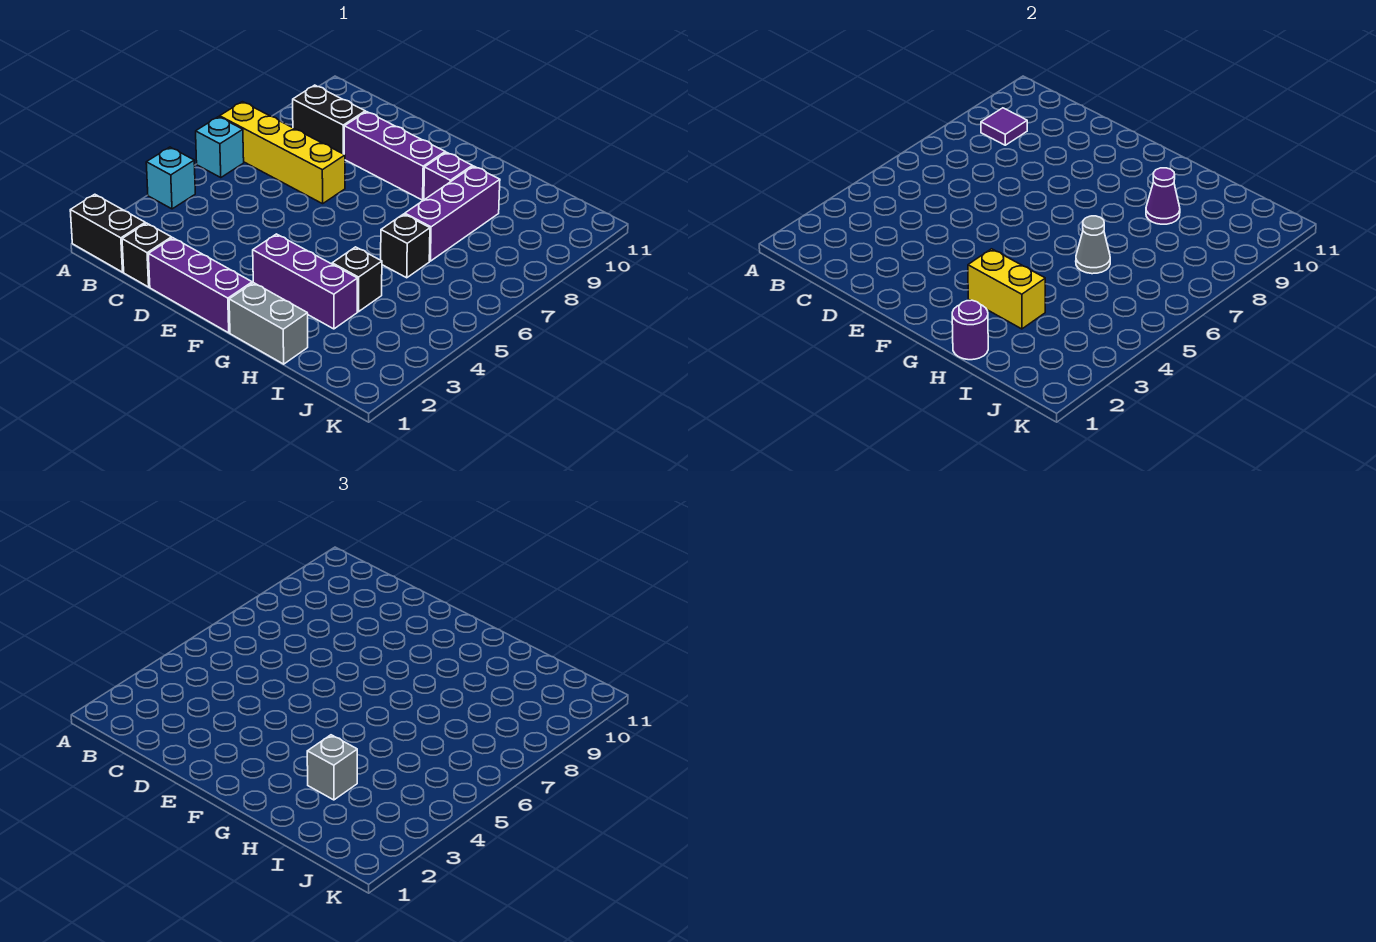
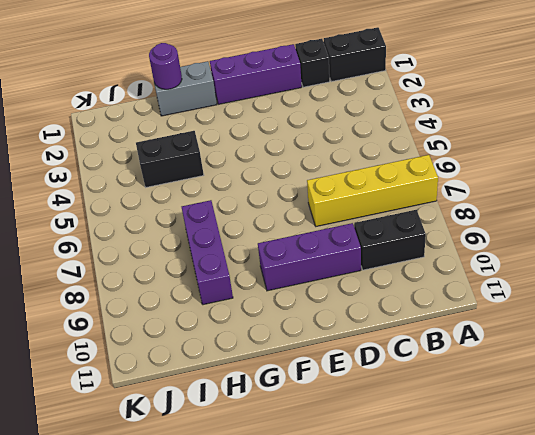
black 1x2 brick [136,131,204,187] -> black 1x1 brick [332,247,382,312]
none -> cyan 1x1 brick [146,147,195,209]
none -> cyan 1x1 brick [196,117,244,177]
none -> purple 1x3 brick [253,234,357,329]

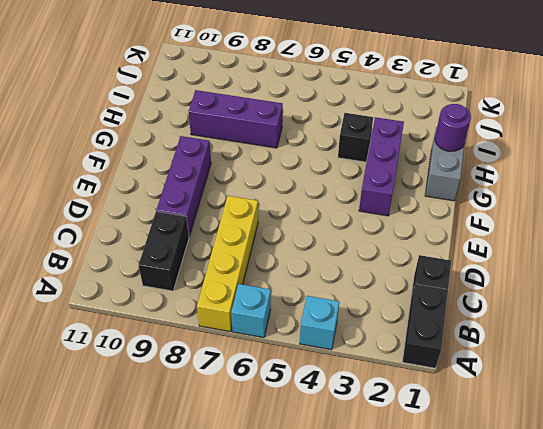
none -> purple 1x3 brick [148,238,252,333]
none -> purple 1x1 brick [424,152,472,200]
none -> black 1x1 brick [381,214,430,278]

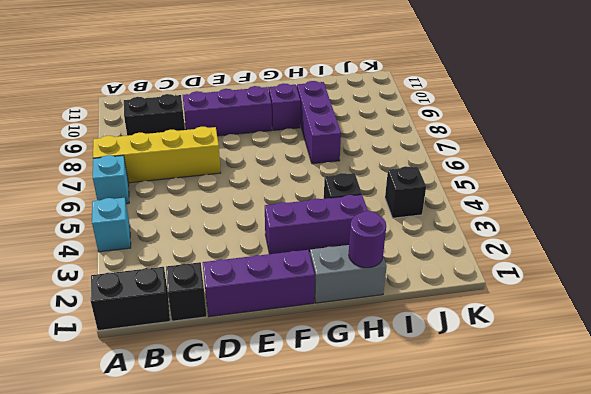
black 1x1 brick [385,166,426,218] -> black 1x1 brick moved to [381,214,430,278]
none -> purple 1x1 tile [981,108,1027,145]
none -> yellow 1x2 brick [968,249,1045,329]
none -> grey 1x1 cone [1076,216,1110,274]

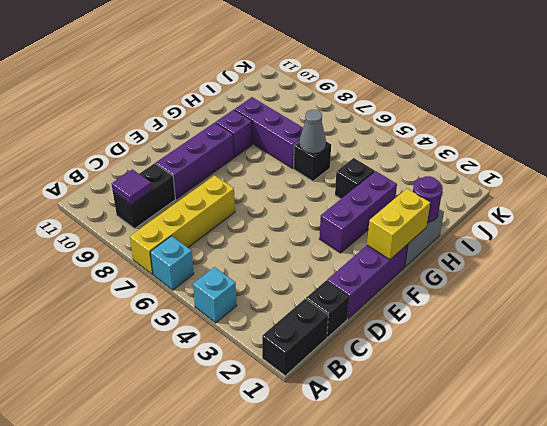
yellow 1x2 brick [367,189,430,260] -> yellow 1x2 brick moved to [968,249,1045,329]
none -> purple 1x1 cone [1146,168,1180,224]
none -> grey 1x1 brick [307,735,357,800]

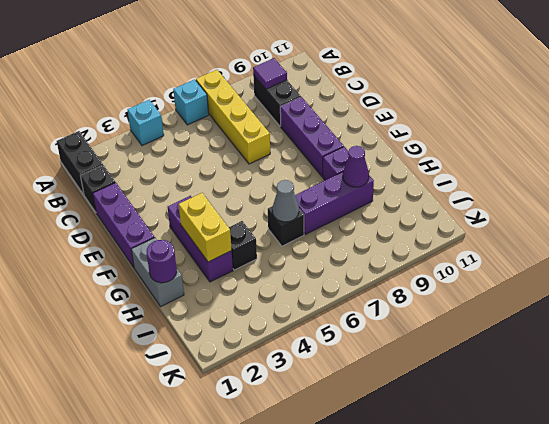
none -> grey 1x1 brick [307,735,357,800]

